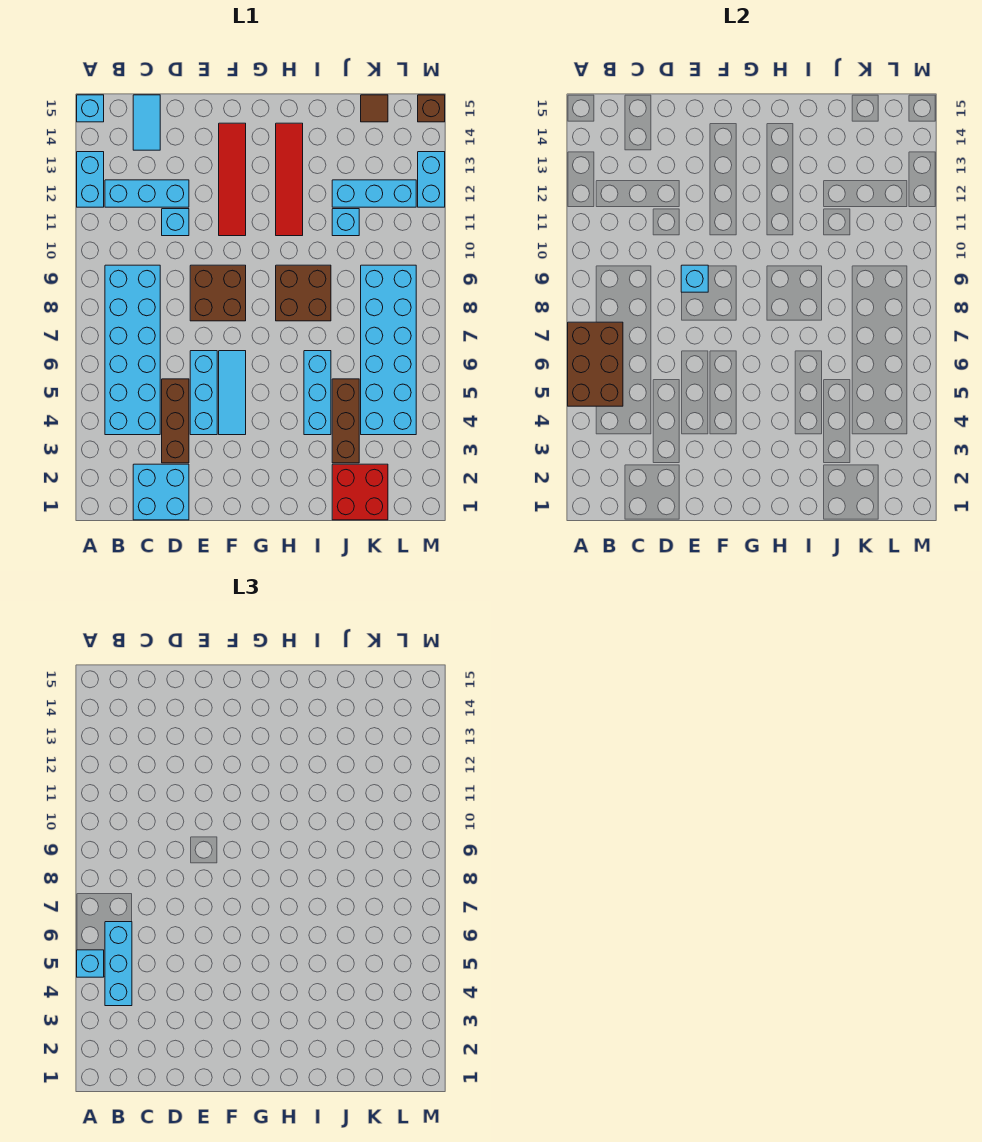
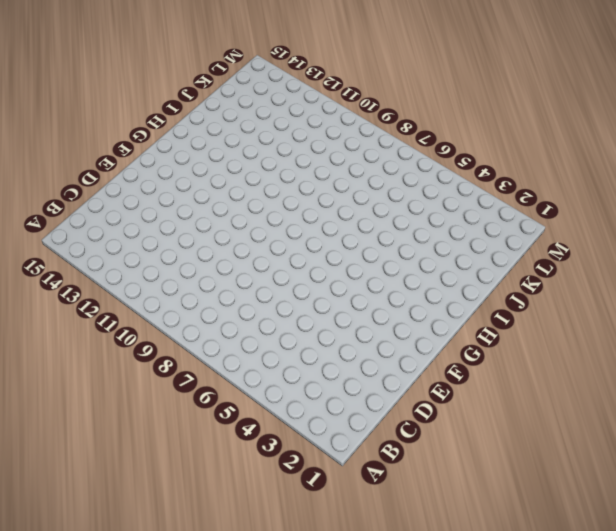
none -> cyan 1x2 brick [77,152,104,207]
none -> cyan 1x1 brick [77,95,104,122]
none -> cyan 2x6 brick [105,265,160,435]

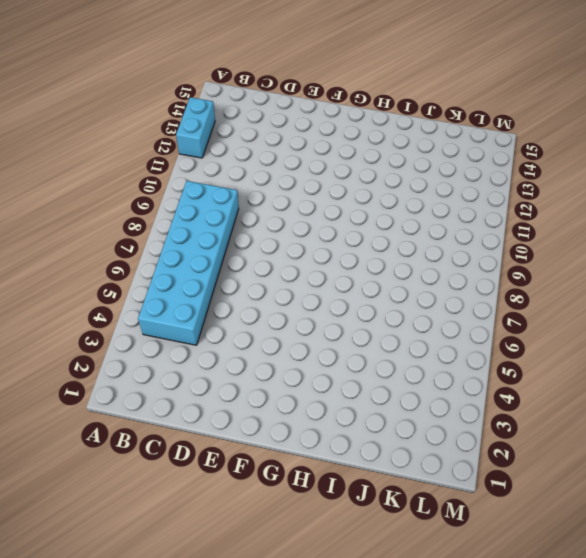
none -> cyan 1x1 brick [77,95,104,122]
none -> cyan 1x3 brick [105,180,189,207]
none -> cyan 2x2 brick [133,464,189,520]

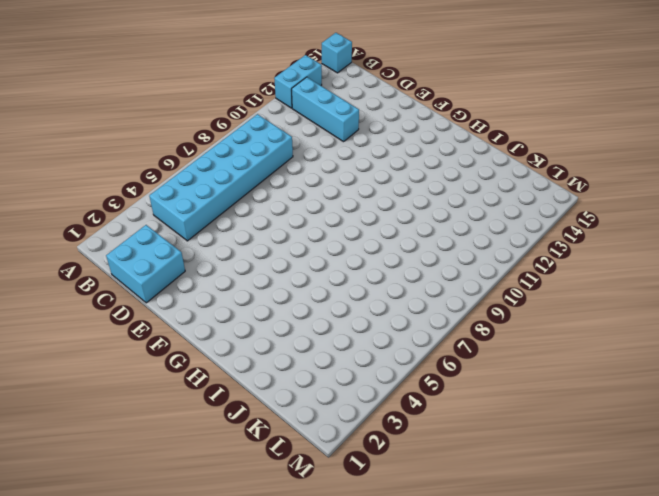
none -> cyan 1x2 tile [133,95,160,150]
none -> brown 1x3 brick [162,379,189,463]
none -> cyan 1x1 brick [162,209,189,236]

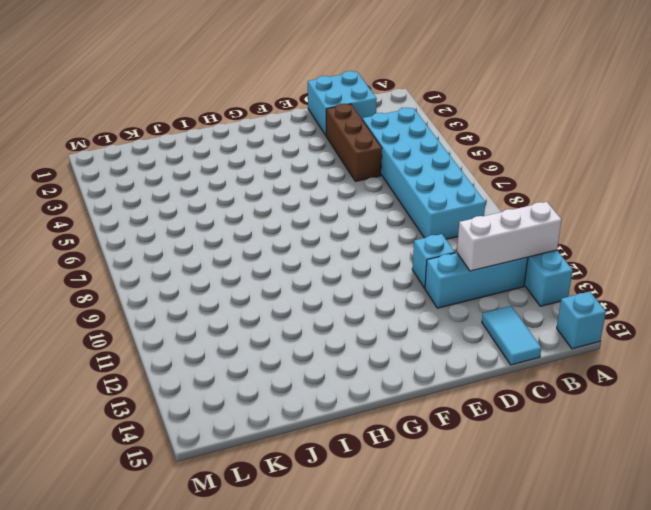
white 1x3 brick [457,202,562,271] -> none
none -> cyan 1x3 brick [190,351,217,435]
none -> brown 2x2 brick [190,265,246,321]
none -> cyan 1x3 tile [219,351,246,435]

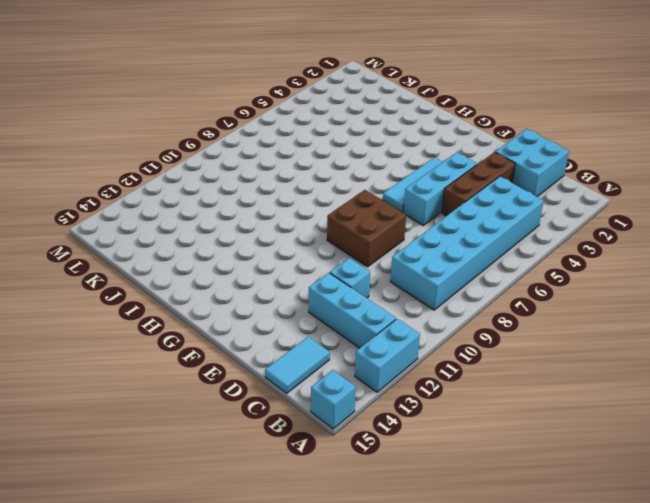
none -> red 1x4 tile [219,123,246,236]
none -> brown 2x2 brick [276,265,331,321]
none -> red 1x4 tile [276,123,303,236]

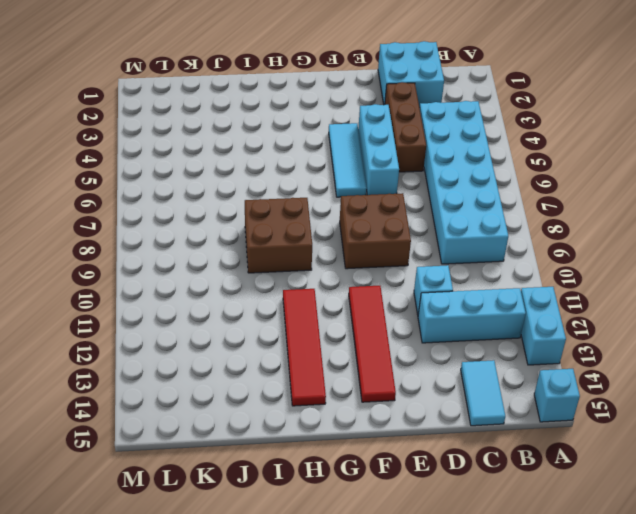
none -> cyan 1x3 brick [304,351,331,435]
none -> red 2x2 brick [332,464,388,520]
none -> brown 1x3 brick [332,379,359,463]

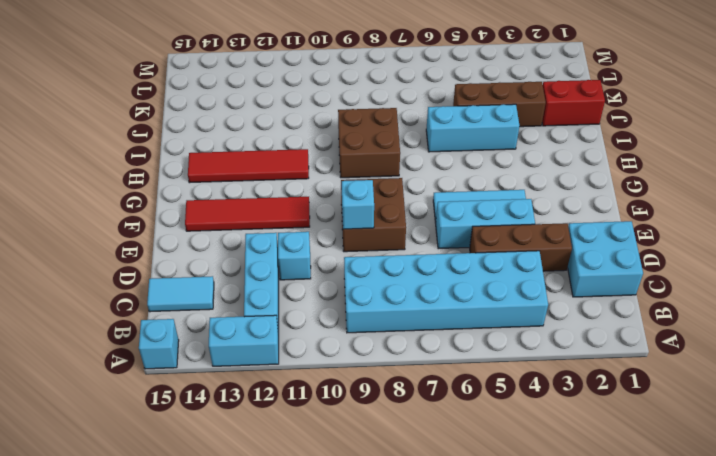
red 1x2 brick [542,80,605,126] -> red 2x2 brick [332,464,388,520]
none -> cyan 1x1 brick [332,209,359,236]
none -> cyan 1x3 brick [332,180,416,207]
none -> cyan 2x6 brick [361,265,416,435]

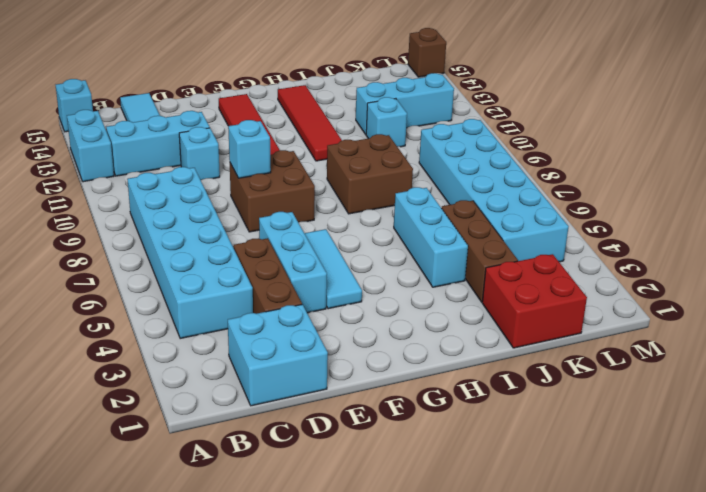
none -> brown 1x1 tile [361,95,388,122]
none -> cyan 1x2 brick [418,152,445,207]
none -> brown 2x3 brick [568,322,623,406]

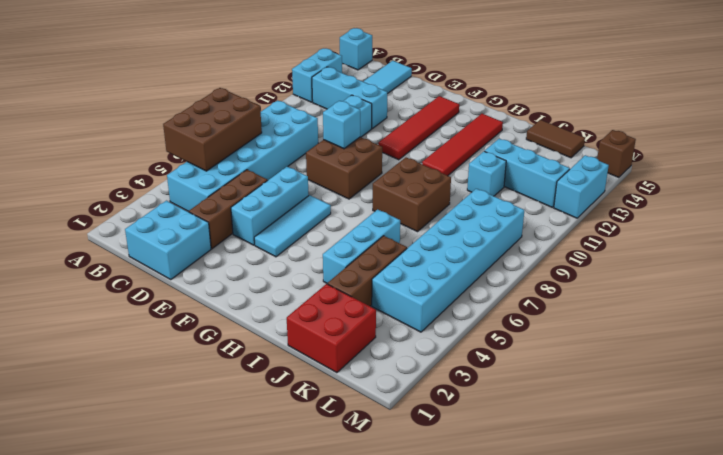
brown 1x2 tile [526,120,585,158] -> brown 1x1 tile [361,95,388,122]
none -> cyan 1x1 brick [77,950,104,977]
none -> cyan 1x3 brick [105,922,132,1006]

